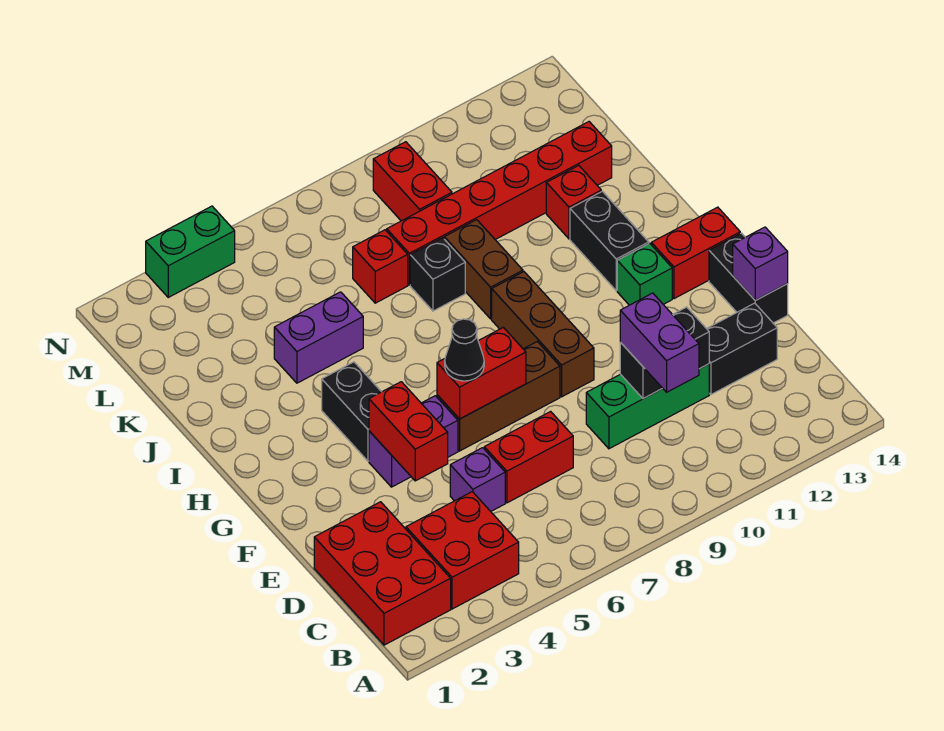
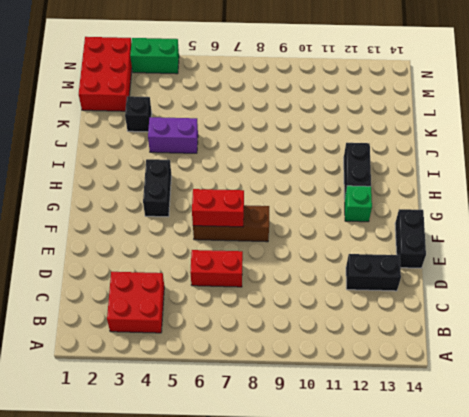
black 1x1 brick [125,96,152,132] -> black 1x1 brick moved to [410,238,465,311]
red 2x3 brick [79,37,132,111] -> red 2x3 brick moved to [314,502,451,645]
none -> purple 1x1 brick [450,448,505,511]
none -> green 1x3 brick [586,364,709,449]
none -> purple 1x2 brick [369,396,458,487]

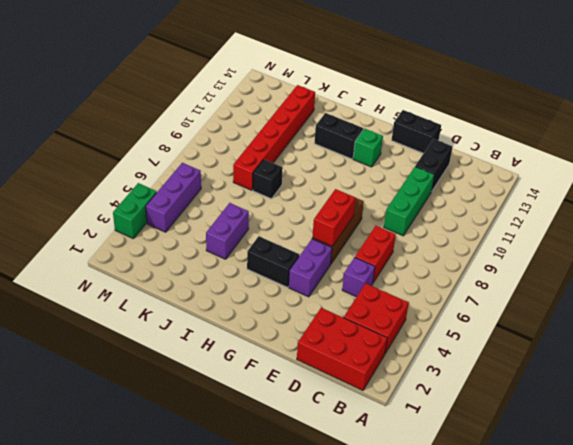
purple 1x3 brick [146,163,201,232] -> none
none -> brown 1x3 brick [492,272,594,397]
none -> red 1x2 brick [651,207,740,299]
none -> brown 1x2 brick [444,220,523,319]

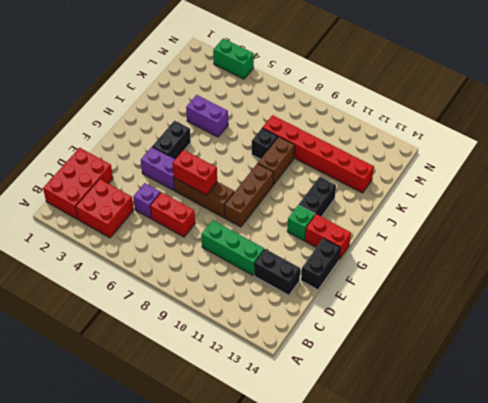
none -> red 1x1 brick [546,165,601,239]
none -> red 1x1 brick [353,230,408,303]
none -> red 1x2 brick [373,142,452,221]

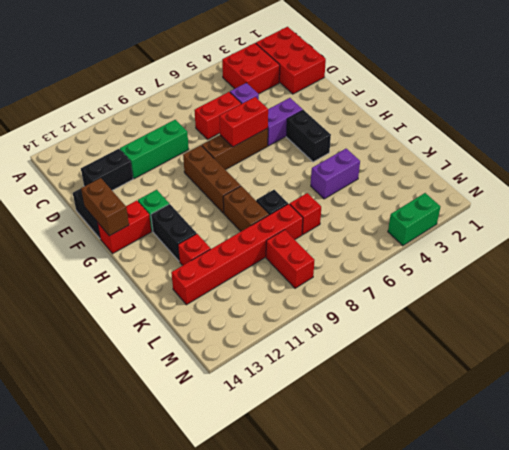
brown 1x2 brick [81,178,129,236] -> none
none -> black 1x2 brick [620,307,709,399]
none -> red 1x2 brick [369,382,448,481]
none -> purple 1x1 brick [733,227,788,300]

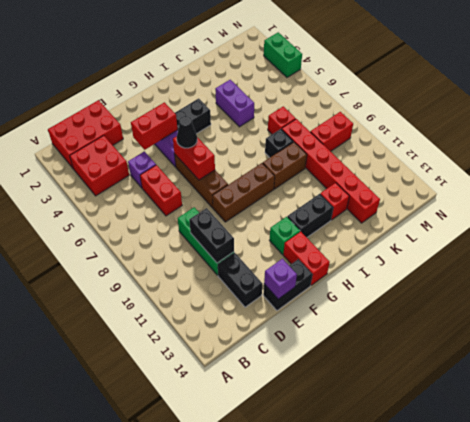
none -> purple 1x2 brick [620,293,699,392]

